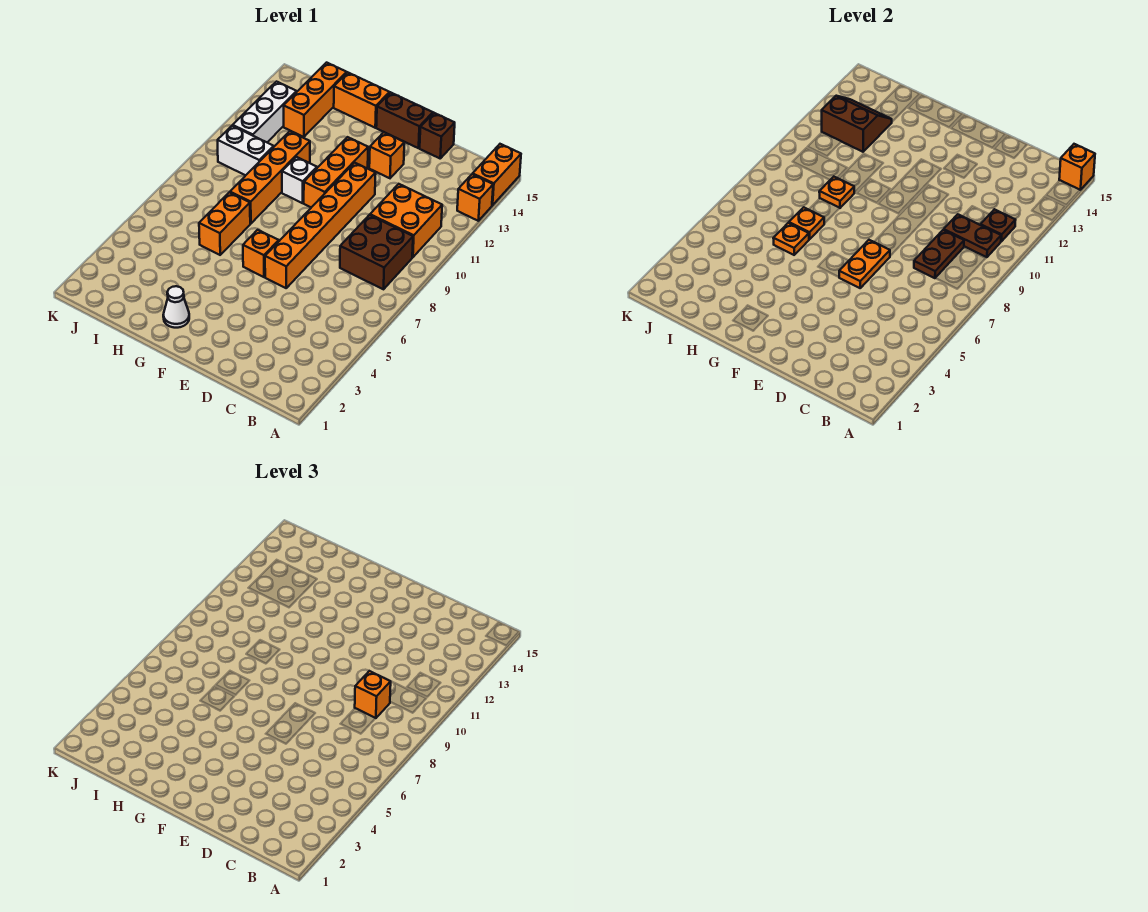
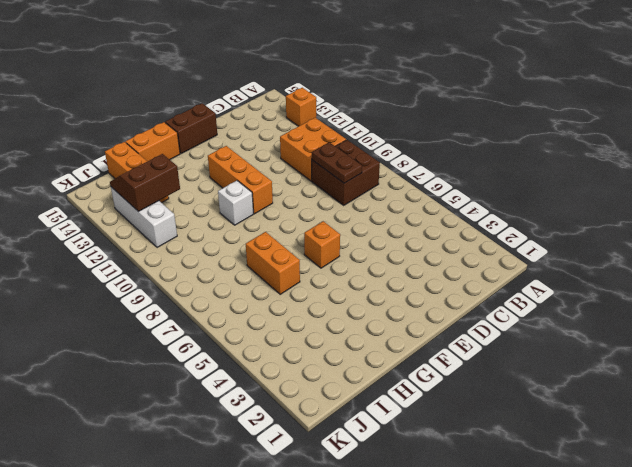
none -> orange 1x2 brick [473,144,521,205]
none -> brown 1x1 brick [420,113,455,158]
none -> orange 1x6 brick [265,163,376,288]

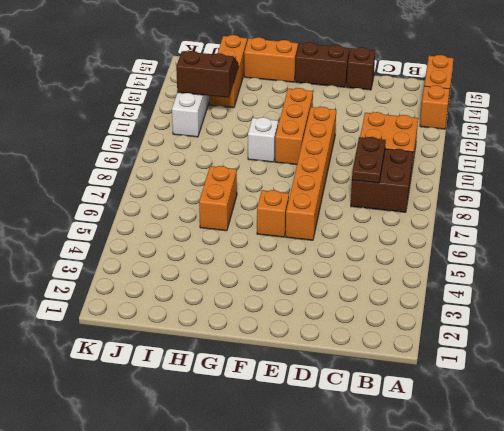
none -> orange 1x1 brick [369,132,404,178]
none -> white 1x1 cone [163,286,189,328]
none -> orange 1x4 brick [230,131,310,224]

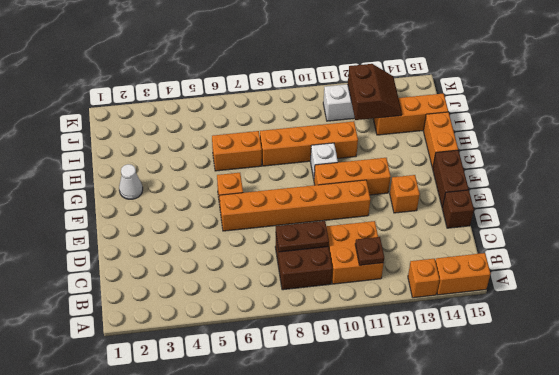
none -> white 1x2 brick [218,126,274,175]
none -> orange 1x1 brick [1059,144,1095,190]
none -> brown 1x2 plate [944,214,1001,257]

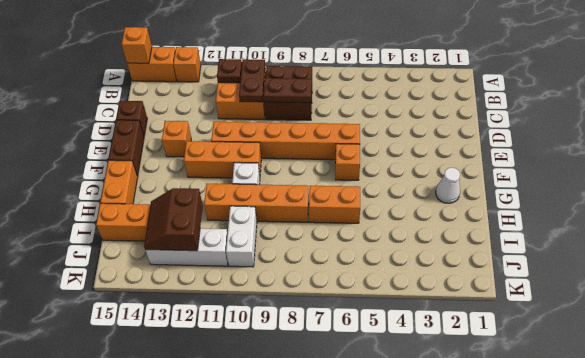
none -> orange 1x2 plate [839,240,890,288]
none -> orange 1x1 plate [773,223,809,255]
none -> orange 1x1 plate [789,207,824,239]

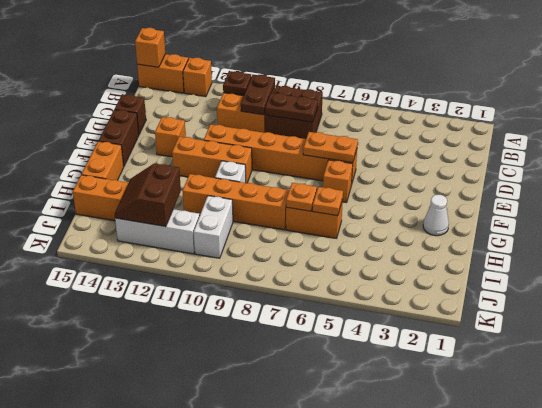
none -> orange 1x1 plate [819,177,854,208]
none -> orange 1x1 brick [355,671,391,718]

